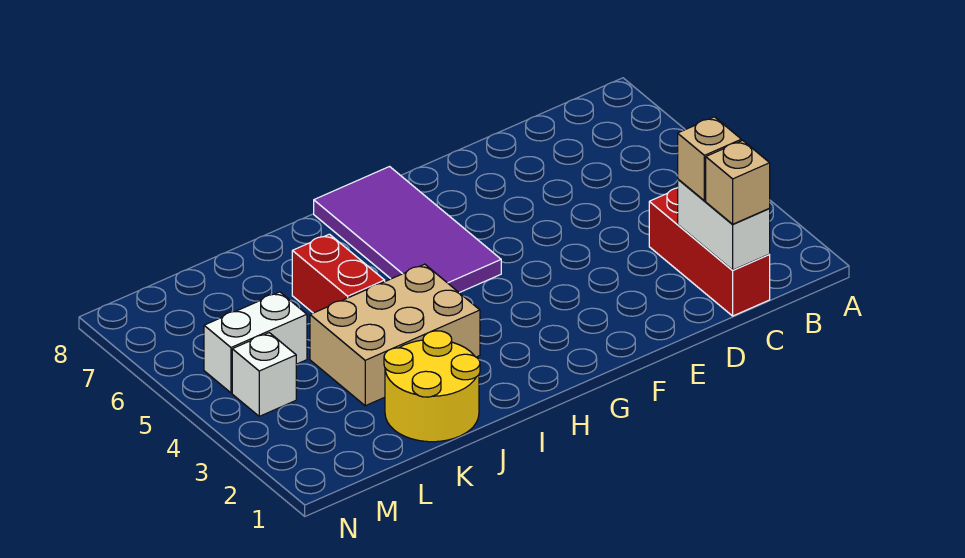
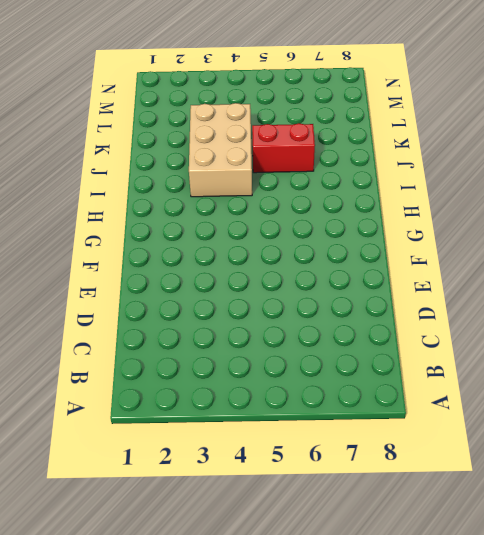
none -> red 1x3 brick [649,188,770,316]
none -> purple 2x4 tile [314,167,501,293]

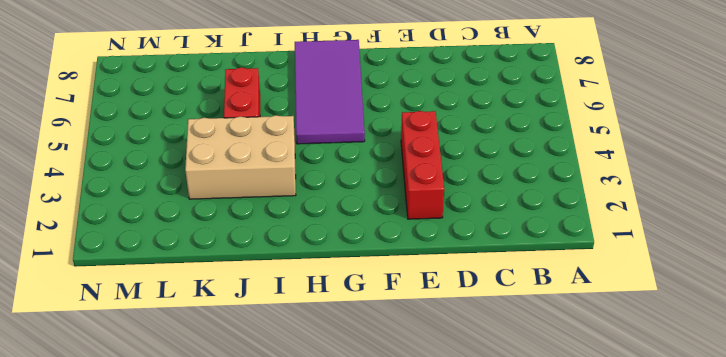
red 1x3 brick [401,111,444,219] -> red 1x3 brick moved to [649,188,770,316]
none -> yellow 2x2 round brick [384,331,480,442]
none -> white 1x2 brick [204,292,307,393]

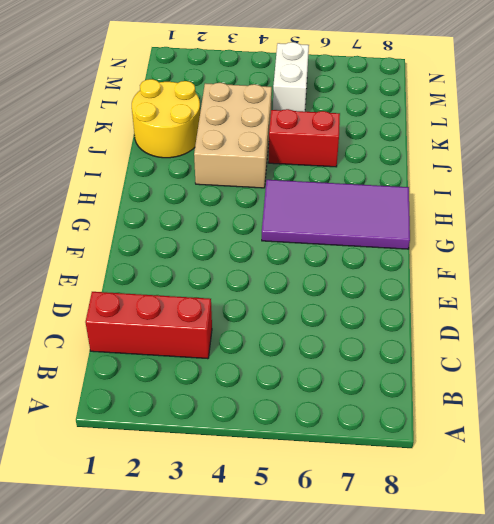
none -> white 1x1 brick [232,333,296,416]
none -> white 1x2 brick [678,179,770,270]

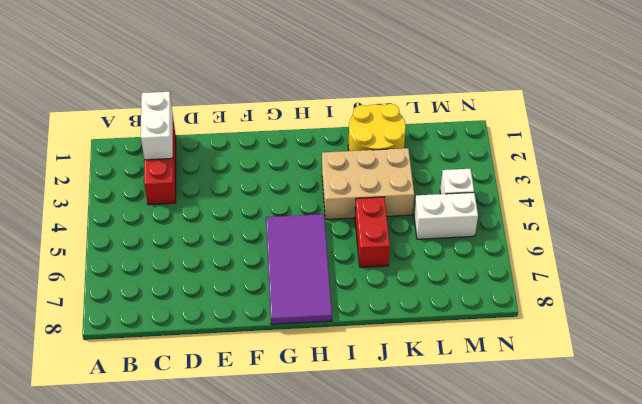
none -> tan 1x1 brick [706,140,770,224]
none -> tan 1x1 brick [678,117,741,201]

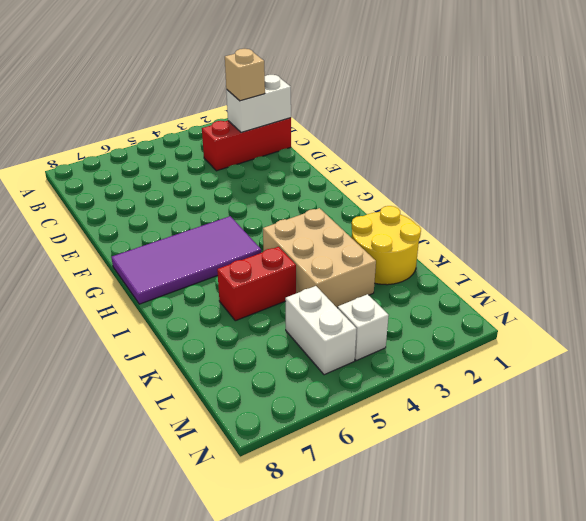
none -> tan 1x1 brick [706,140,770,224]

